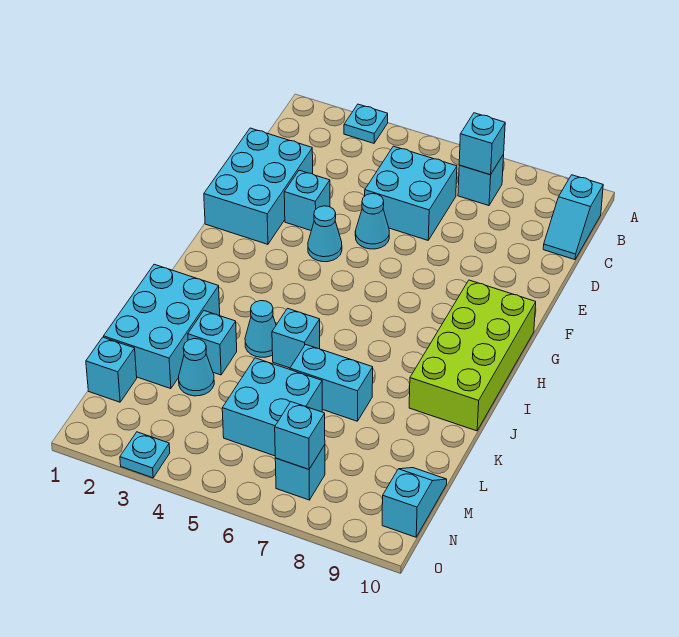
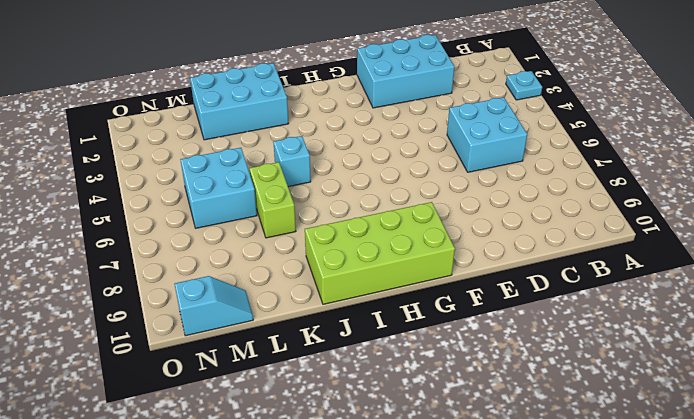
lime 1x2 brick [250,162,296,238] -> cyan 1x2 brick [290,344,373,421]
none -> cyan 1x1 brick [458,154,504,206]
none -> cyan 1x2 slope [543,175,603,260]
none -> cyan 1x1 brick [284,170,330,230]

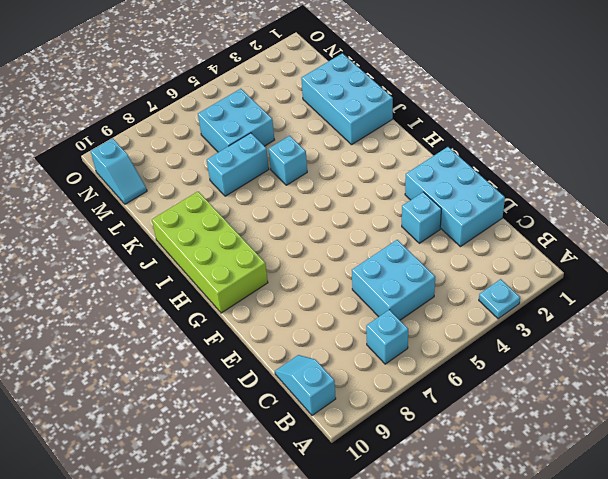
none -> cyan 1x1 cone [355,194,389,249]
none -> cyan 1x1 cone [308,206,342,262]
none -> cyan 1x1 cone [245,301,276,357]

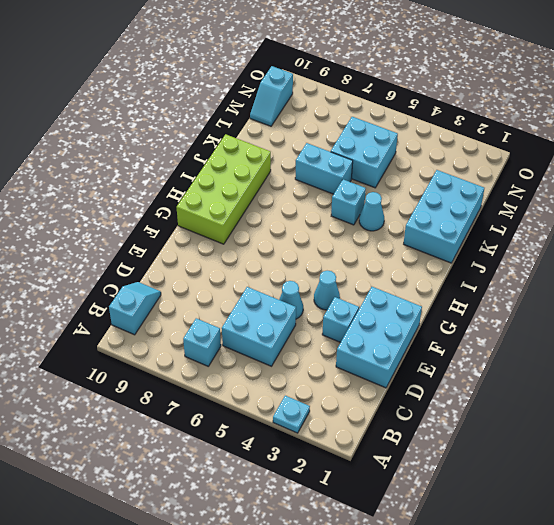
none -> cyan 1x1 brick [188,311,237,375]
none -> cyan 1x1 cone [179,339,214,396]
none -> cyan 1x1 brick [86,337,137,402]

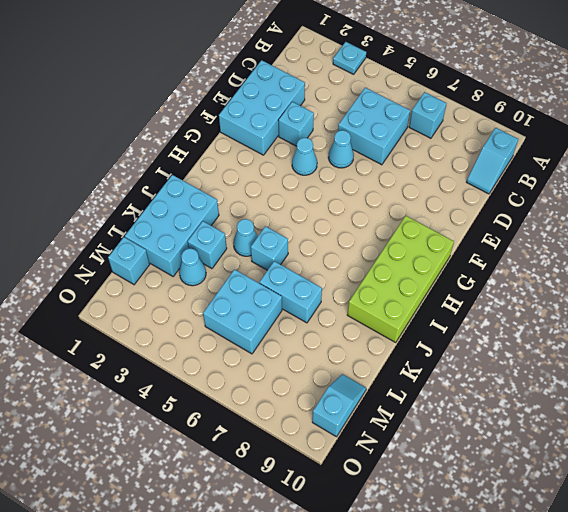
none -> cyan 1x1 brick [275,445,325,500]
none -> cyan 1x1 plate [120,432,170,478]
none -> cyan 1x1 brick [459,113,505,175]

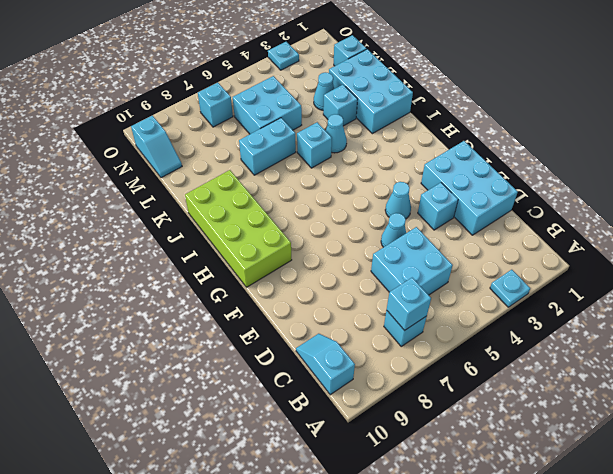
none -> cyan 1x1 brick [275,402,325,469]

